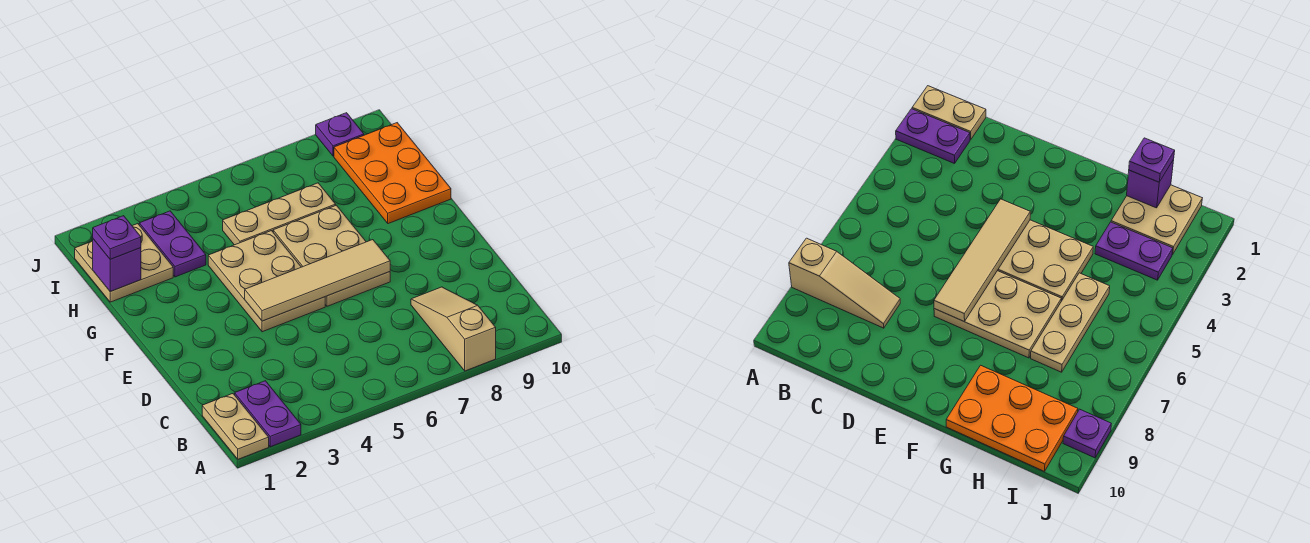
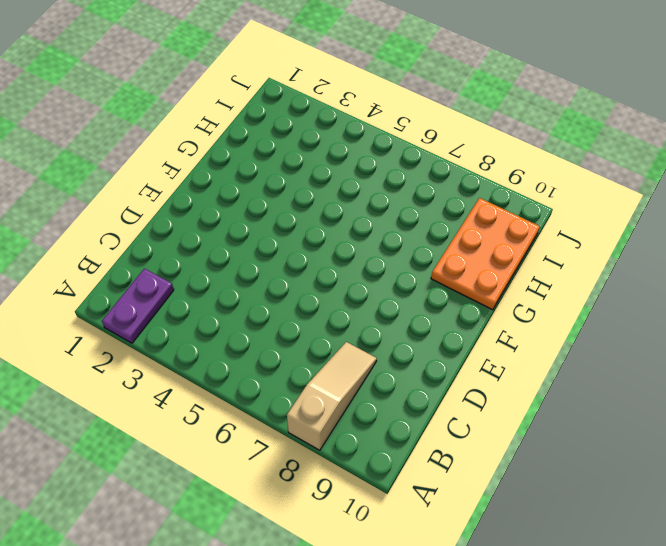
none -> tan 1x2 plate [202,394,269,459]
none -> tan 2x3 plate [208,231,325,332]
none -> tan 2x3 plate [273,205,390,306]

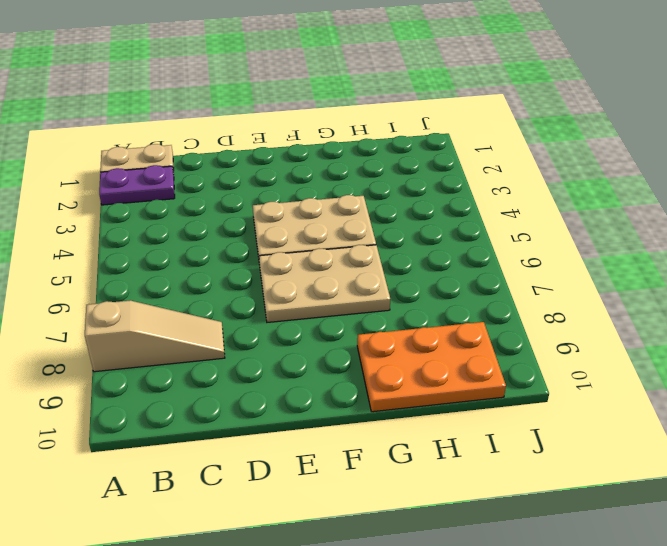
none -> tan 2x2 plate [75,224,173,302]
none -> purple 1x2 plate [139,211,206,277]
none -> tan 1x3 plate [223,183,336,245]

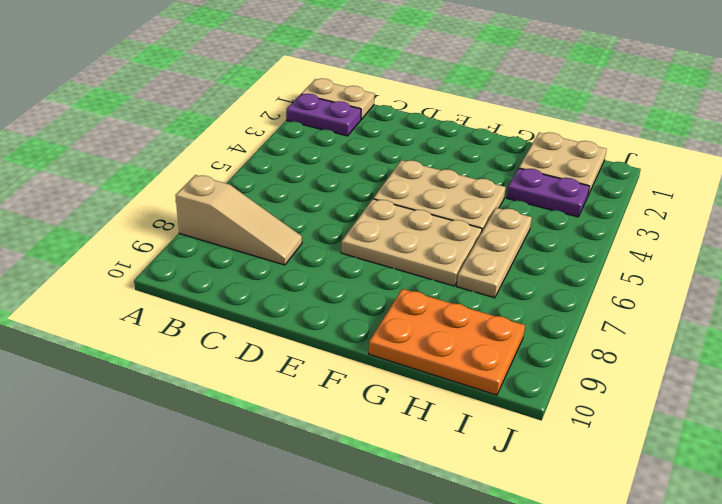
none -> purple 1x1 plate [316,113,364,156]
none -> tan 1x4 tile [245,240,390,321]
none -> purple 1x1 brick [93,239,141,291]

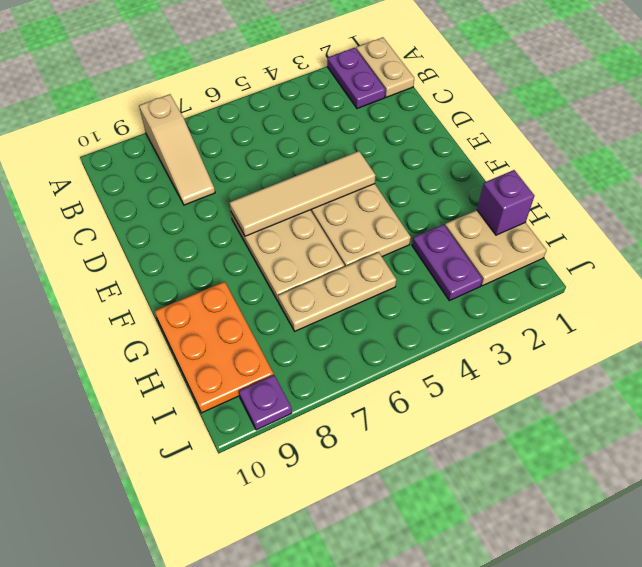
none -> purple 1x1 plate [93,216,141,259]

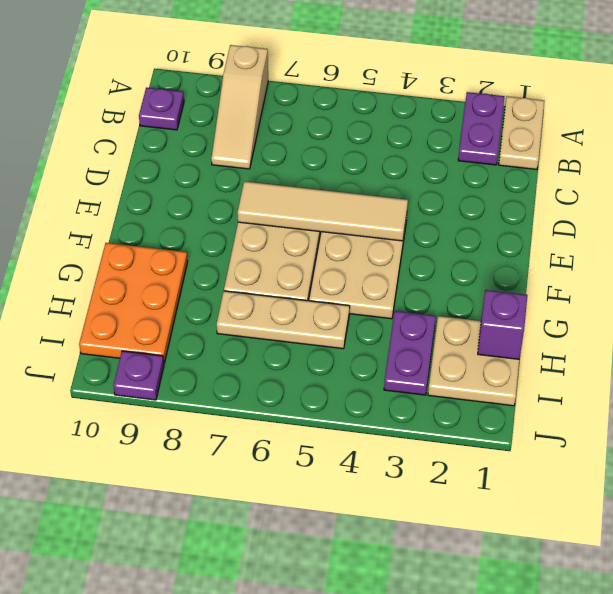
purple 1x1 plate [139,88,184,130] -> purple 1x1 plate moved to [93,216,141,259]

